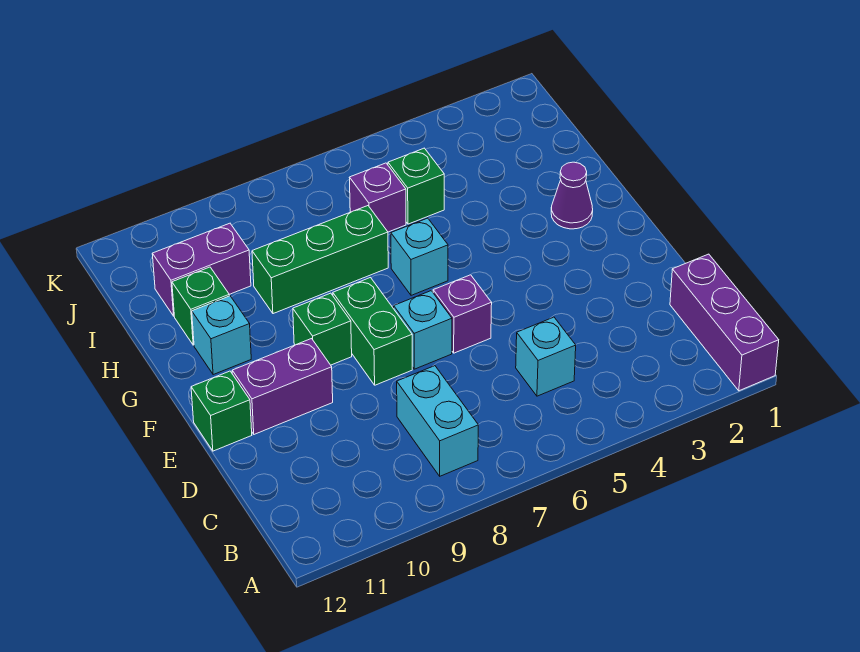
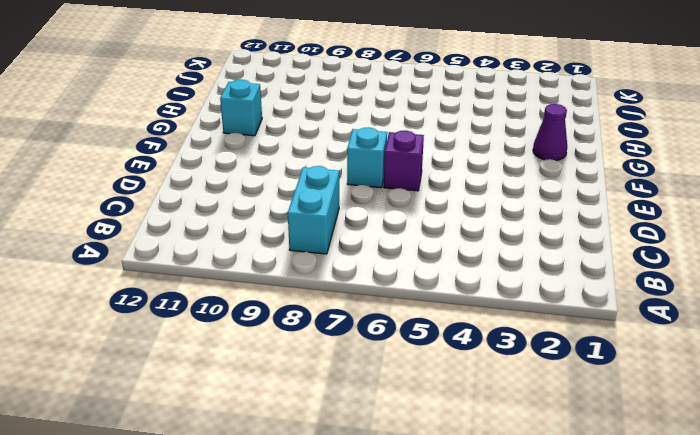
none -> purple 1x3 brick [670,254,779,391]
none -> cyan 1x1 brick [516,317,576,396]
none -> green 1x2 brick [333,278,412,385]

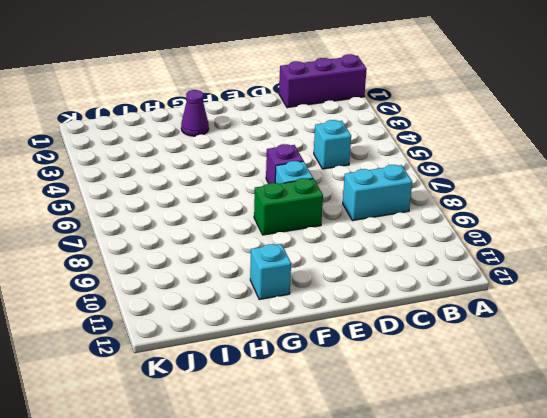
none -> purple 1x2 brick [232,339,333,434]
none -> green 1x1 brick [191,371,252,451]
none -> green 1x1 brick [293,293,352,365]

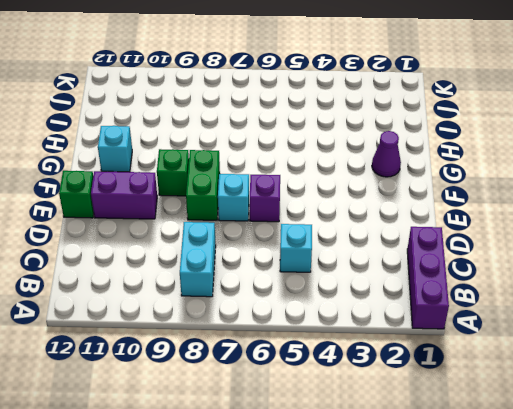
none -> cyan 1x1 brick [391,218,448,295]
none -> green 1x3 brick [252,206,388,314]
none -> green 1x1 brick [172,267,229,345]

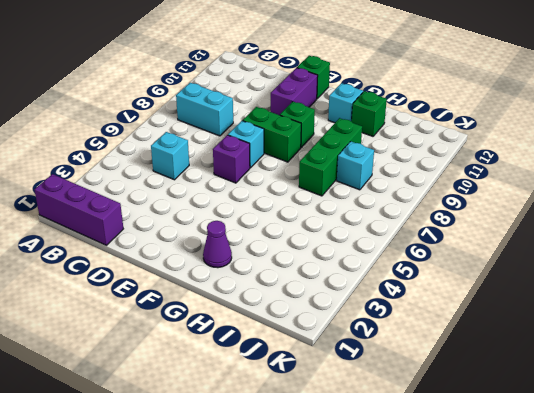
cyan 1x1 brick [337,142,374,190] -> cyan 1x1 brick moved to [391,218,448,295]
none -> green 1x1 brick [388,148,444,224]
none -> purple 1x1 brick [349,163,406,232]
none -> purple 1x2 brick [152,223,251,316]

